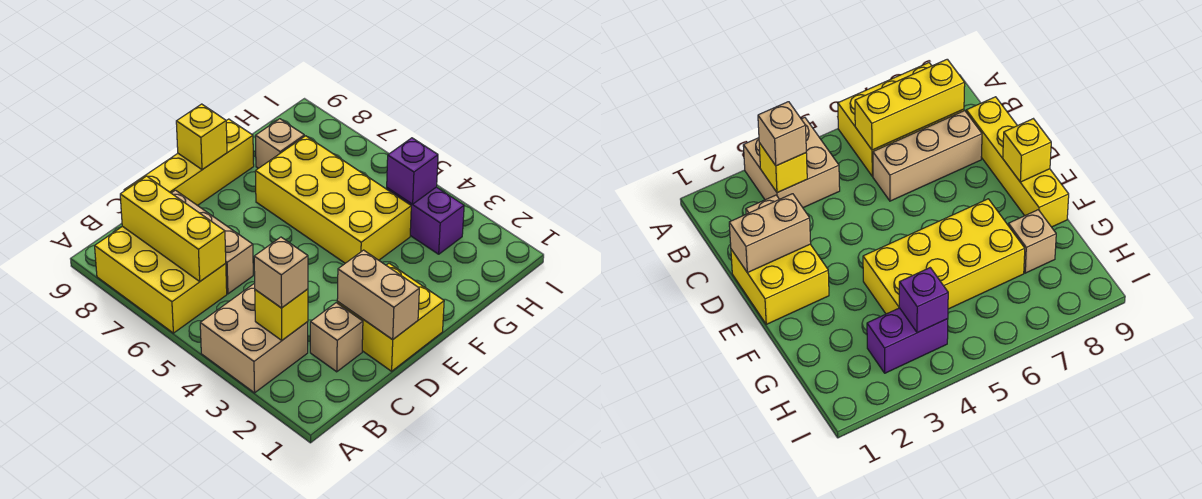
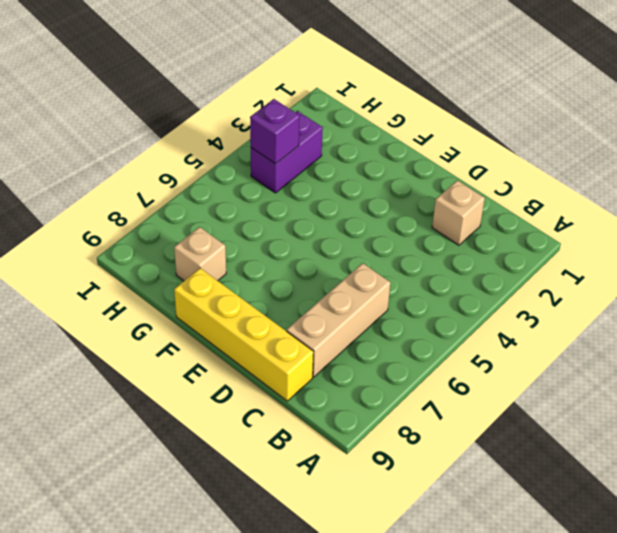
none -> tan 2x2 brick [200,284,308,393]
none -> yellow 2x3 brick [95,226,227,333]
none -> yellow 2x2 brick [337,263,444,371]

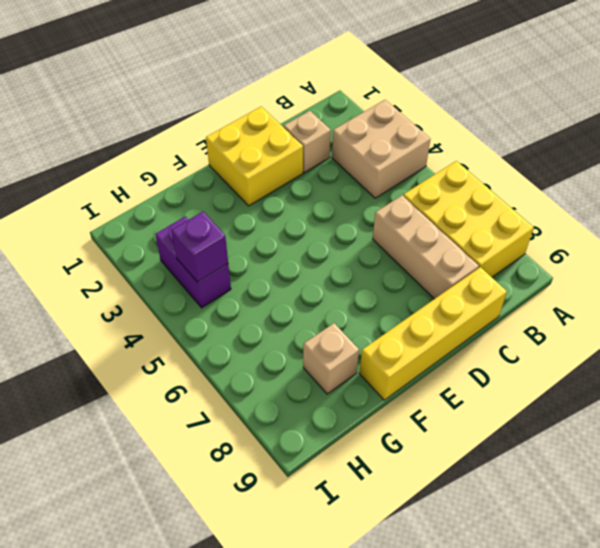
none -> yellow 2x4 brick [255,136,411,263]
none -> yellow 1x1 brick [255,289,308,340]
none -> yellow 1x3 brick [120,176,226,281]

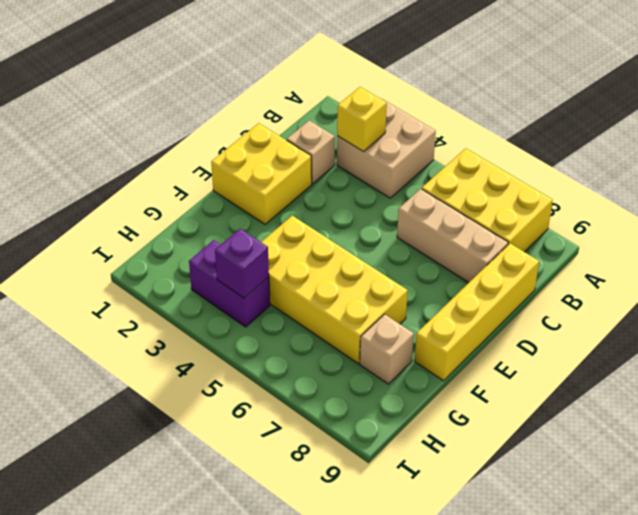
none -> yellow 1x3 brick [120,176,226,281]
none -> tan 1x2 brick [337,250,419,340]
none -> yellow 1x1 brick [176,104,227,170]

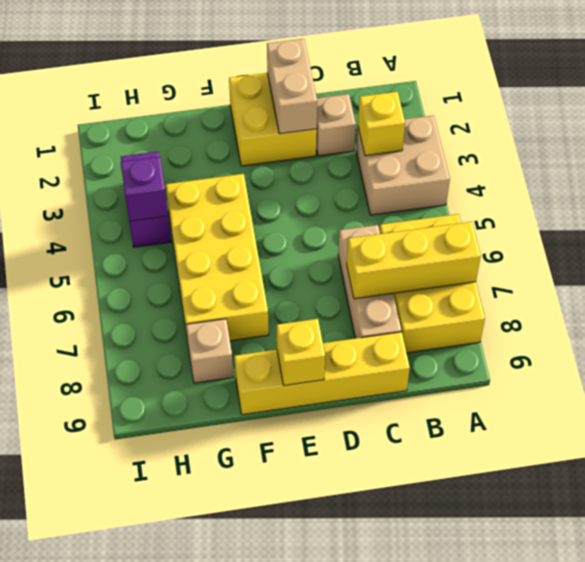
yellow 1x3 brick [347,222,481,299] -> yellow 1x3 brick turned to [120,176,226,281]
none -> tan 1x1 brick [254,237,308,308]

